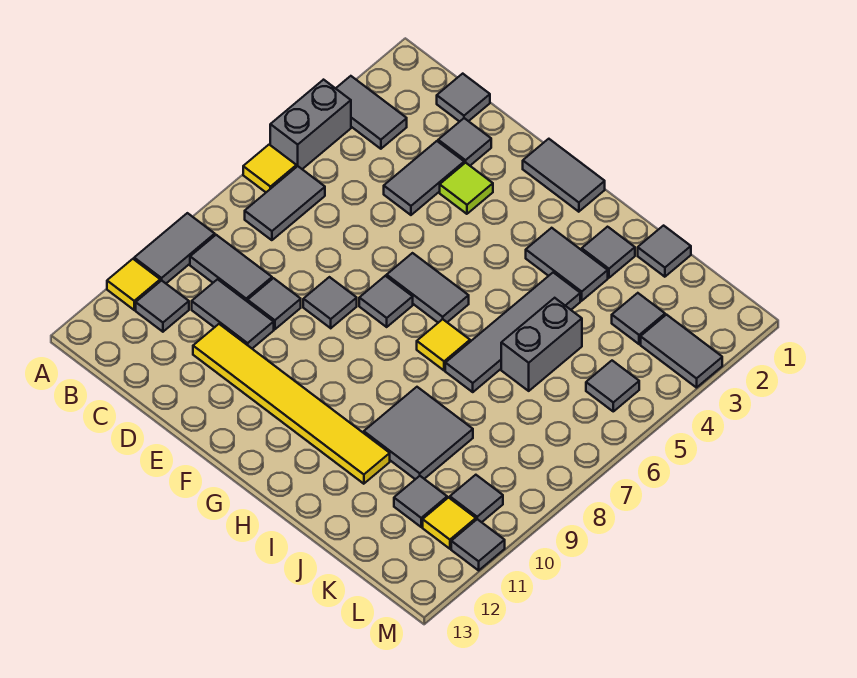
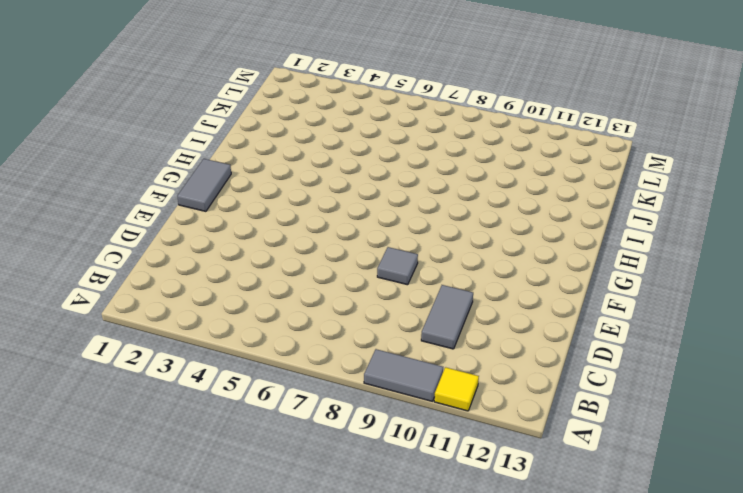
none -> grey 1x2 tile [336,76,407,149]
none -> grey 1x2 brick [270,80,351,169]
none -> yellow 1x1 tile [243,145,296,192]
none -> grey 1x2 tile [245,166,325,240]

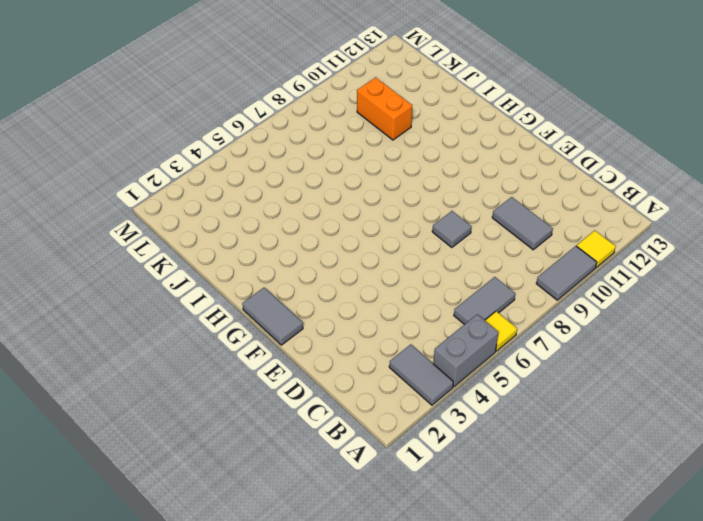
orange 1x2 brick [357,77,412,140] -> grey 2x2 tile [364,387,473,479]
none -> grey 1x2 tile [190,235,272,302]
none -> grey 1x1 tile [136,280,189,332]
none -> grey 1x1 tile [437,74,490,122]
none -> grey 1x1 tile [438,118,491,165]

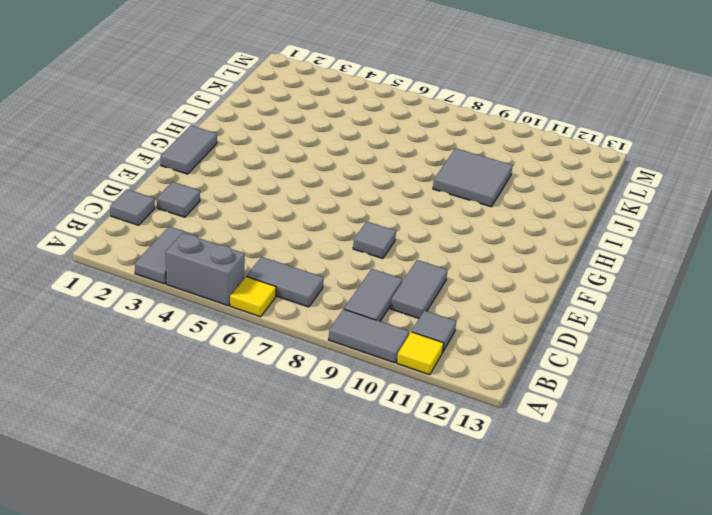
none -> grey 1x2 tile [384,141,464,215]
none -> grey 1x1 tile [248,278,301,329]
none -> yellow 1x6 tile [193,324,390,484]
none -> lime 1x1 tile [440,163,493,214]

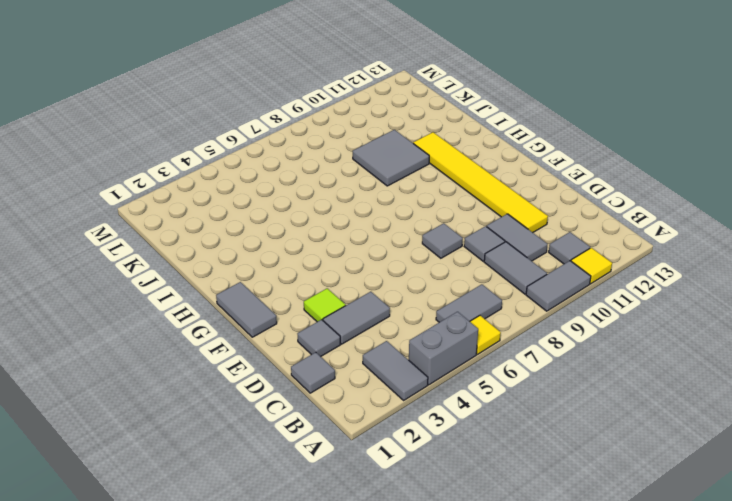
none -> grey 1x2 tile [387,253,469,323]
none -> grey 1x1 tile [359,276,413,327]
none -> grey 1x2 tile [526,228,608,301]
none -> yellow 1x1 tile [417,319,470,370]

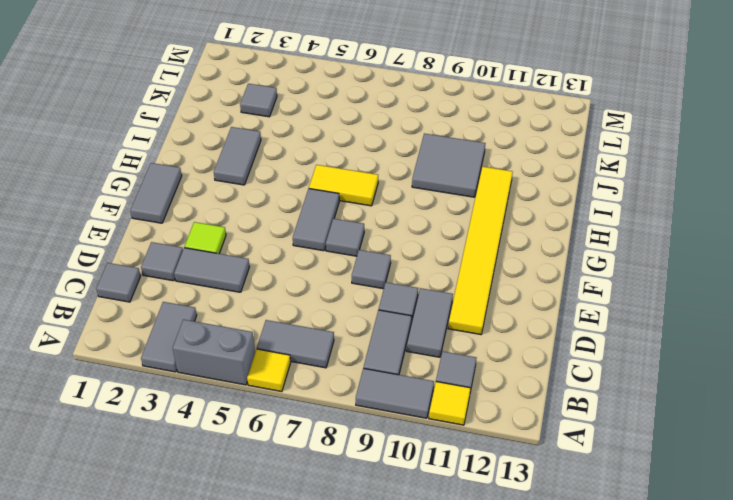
yellow 1x2 tile [309,165,378,206] -> yellow 1x1 tile [417,319,470,370]
none -> grey 1x1 tile [582,227,635,278]
none -> grey 1x4 tile [445,272,580,392]
none -> grey 1x1 tile [638,226,691,277]
none -> grey 1x2 brick [501,298,582,391]

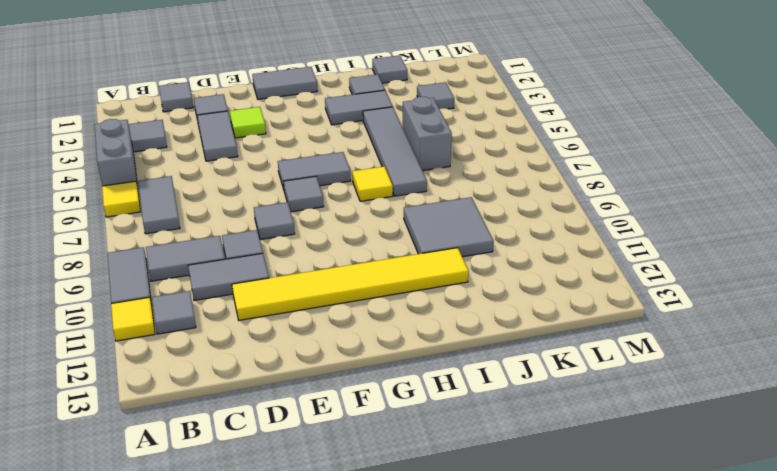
none -> grey 1x1 tile [394,476,447,527]
none -> grey 1x2 tile [641,315,722,388]
none -> grey 1x1 tile [586,361,639,411]
none -> grey 1x1 tile [450,475,503,522]

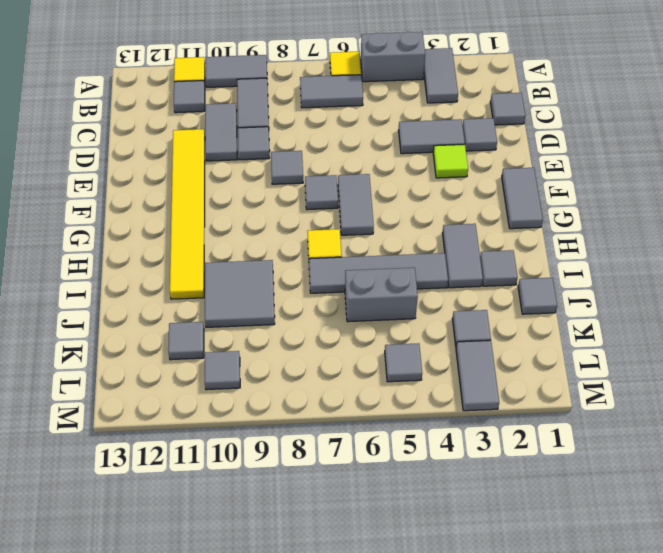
none -> yellow 1x1 tile [423,498,476,549]
none -> grey 1x1 tile [451,519,505,570]

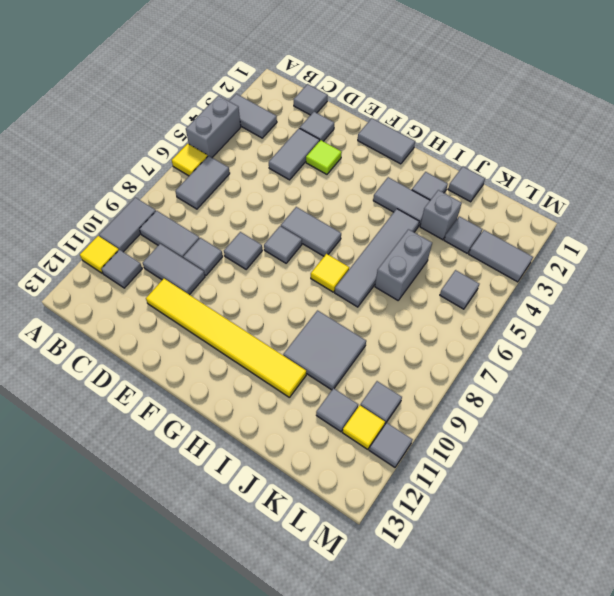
grey 1x1 brick [420,190,462,240] -> none

